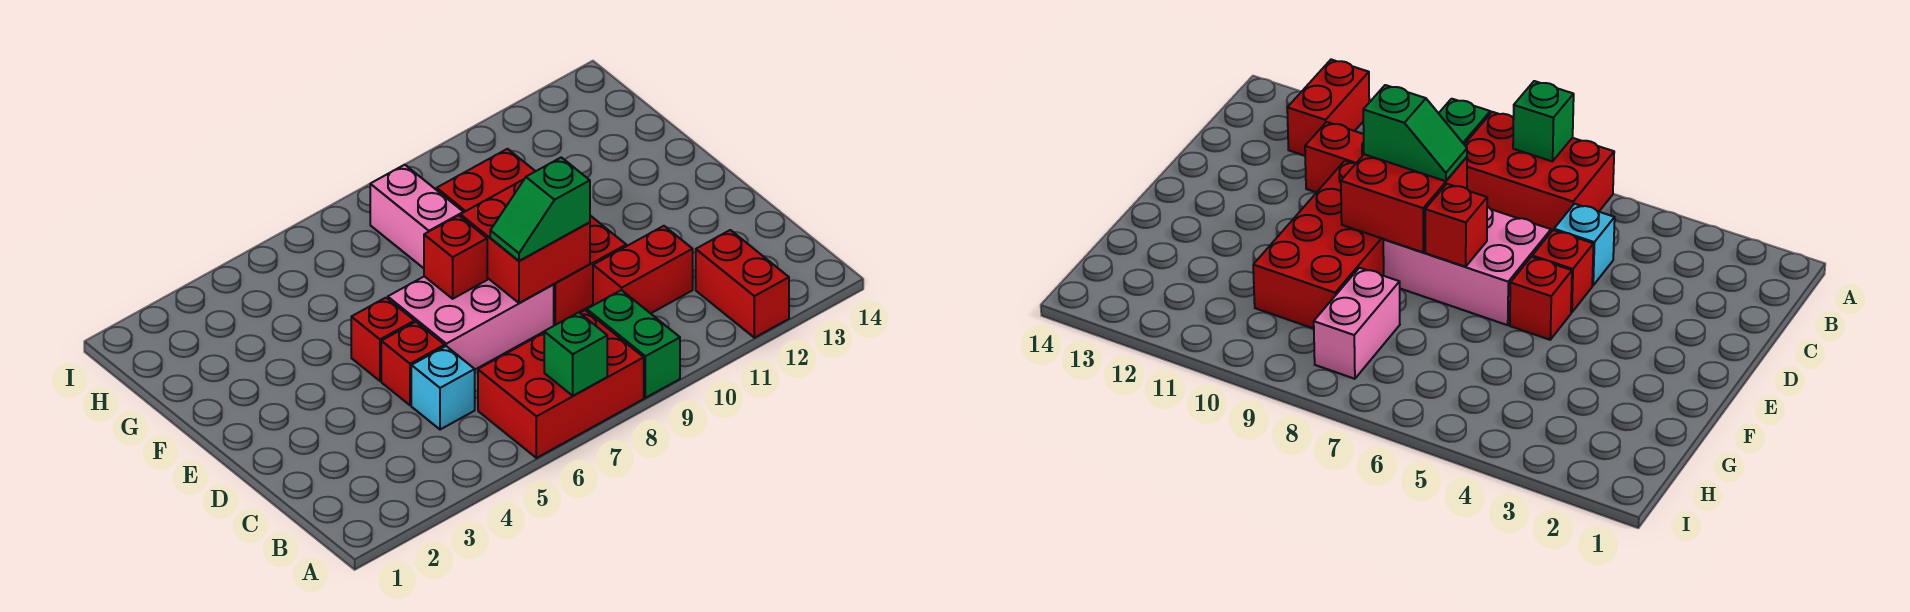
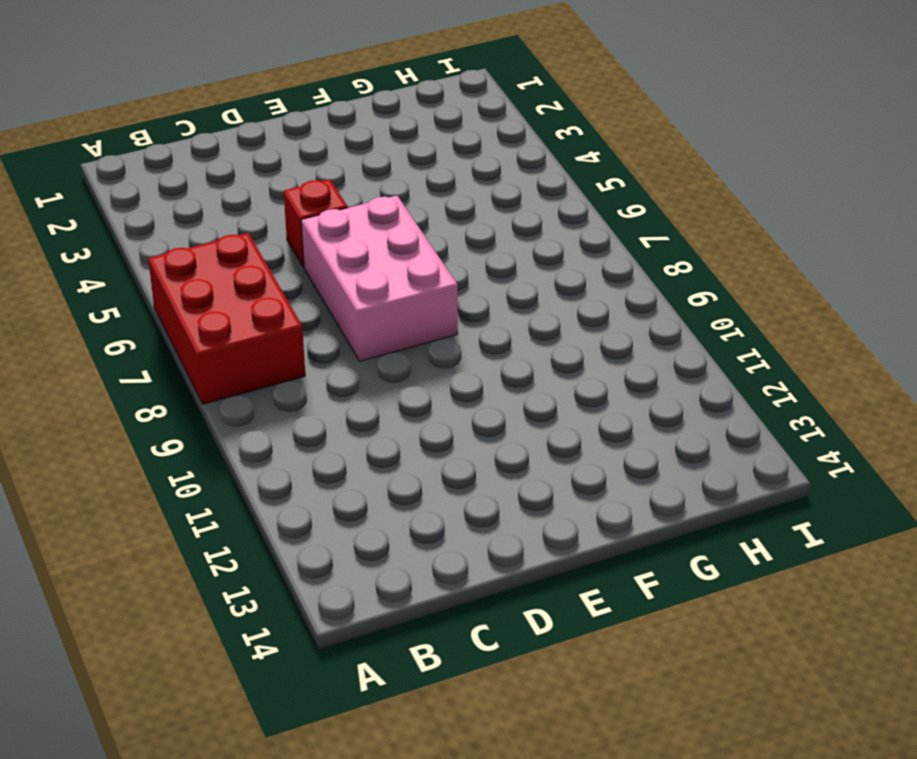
none -> green 1x2 brick [587,290,680,398]
none -> red 1x2 brick [696,230,789,338]
none -> cyan 1x1 brick [411,346,475,430]

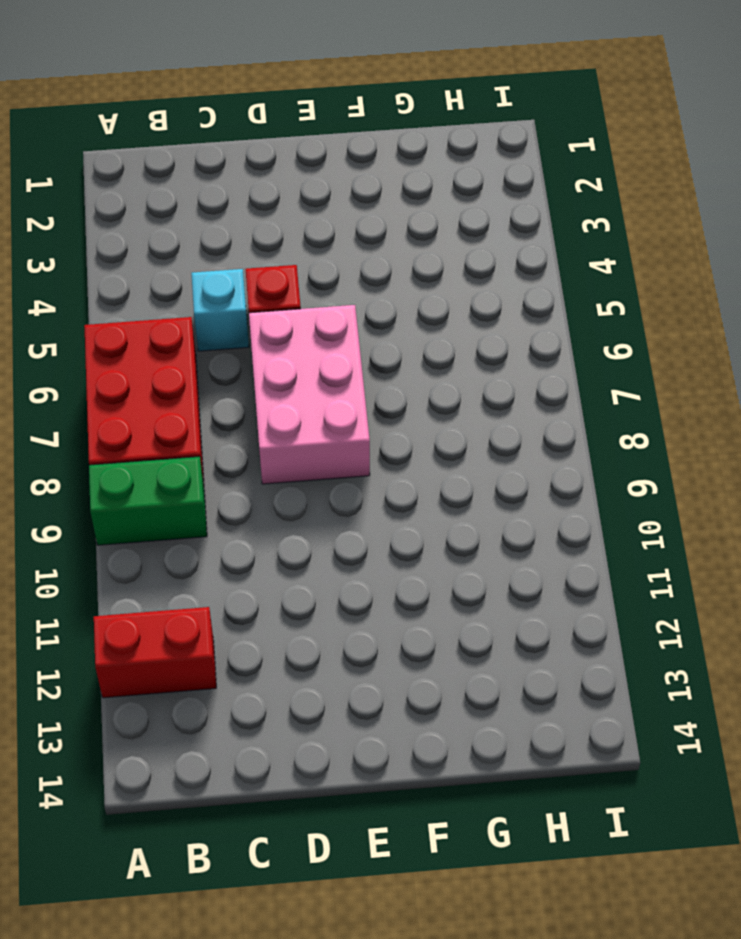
none -> red 1x2 brick [593,226,693,313]
none -> red 2x4 brick [437,149,626,325]
none -> red 1x1 brick [351,298,415,381]

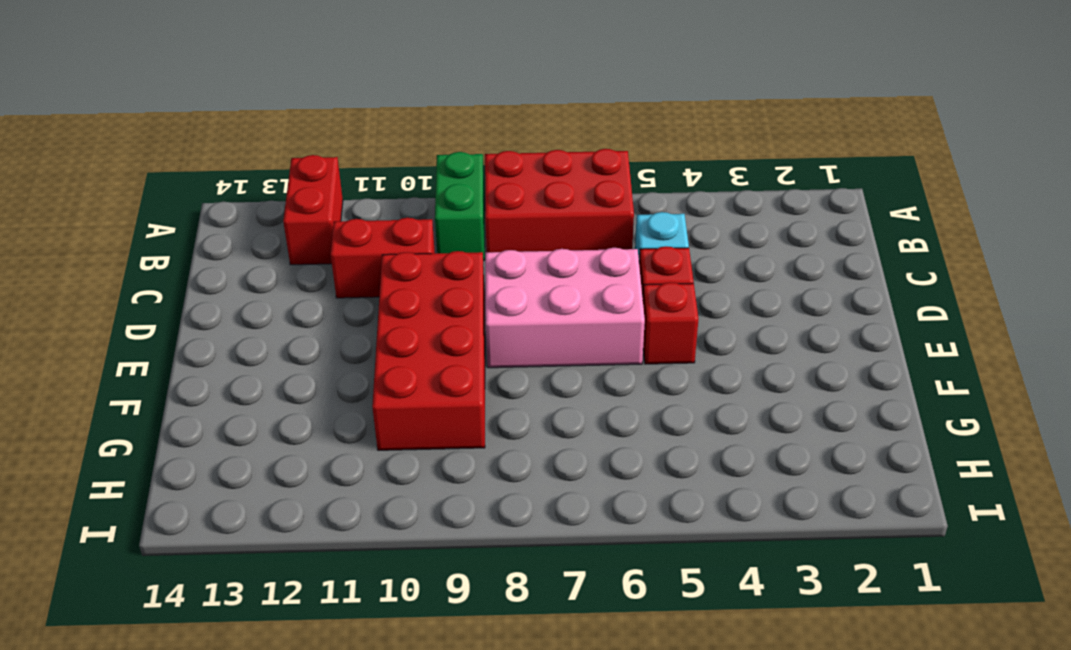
none -> pink 1x2 brick [370,165,464,268]
none -> green 1x1 brick [544,312,607,396]
none -> red 2x2 brick [460,179,590,303]

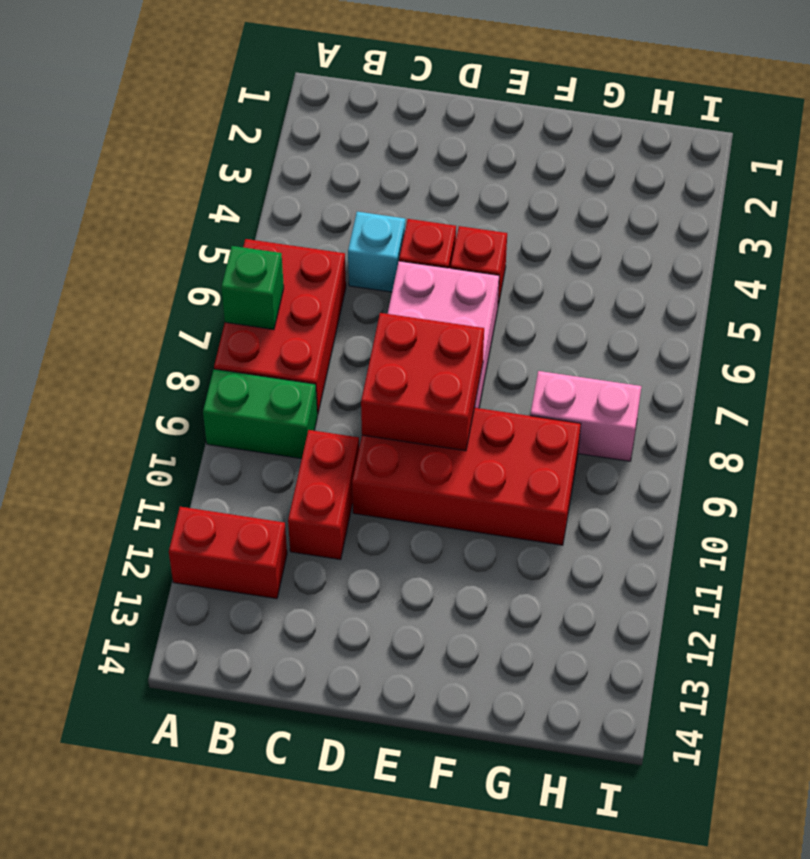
none -> red 1x1 brick [424,215,487,299]
none -> green 1x2 slope [490,157,590,261]

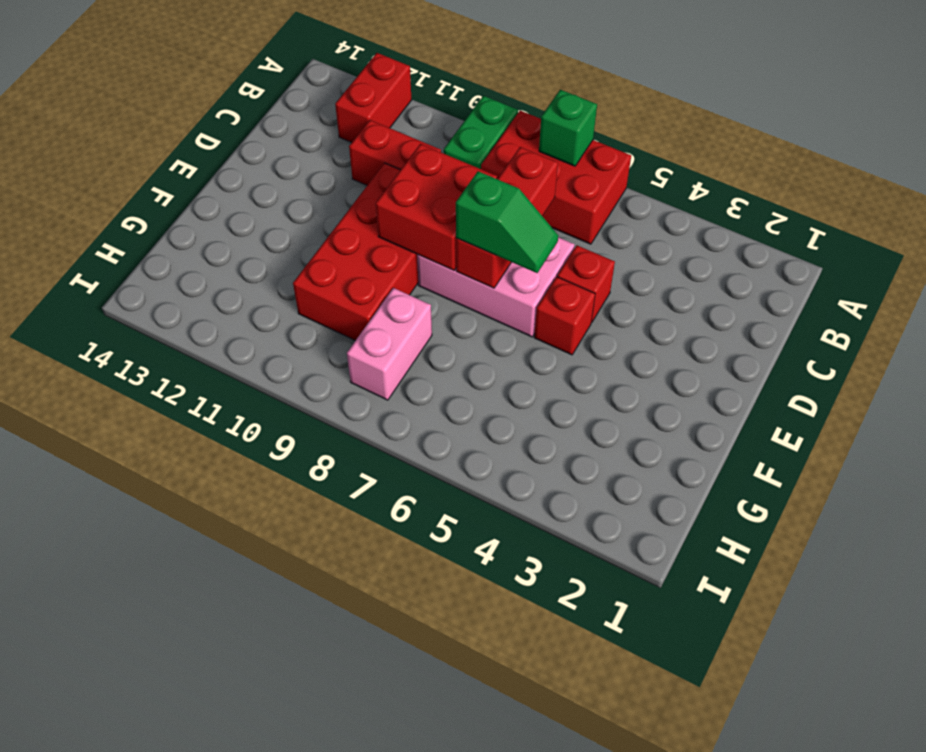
red 1x3 brick [456,147,558,288] -> red 1x1 brick [424,215,487,299]
green 1x2 slope [456,171,558,273] -> green 1x2 slope moved to [490,157,590,261]
none -> cyan 1x1 brick [411,346,475,430]

